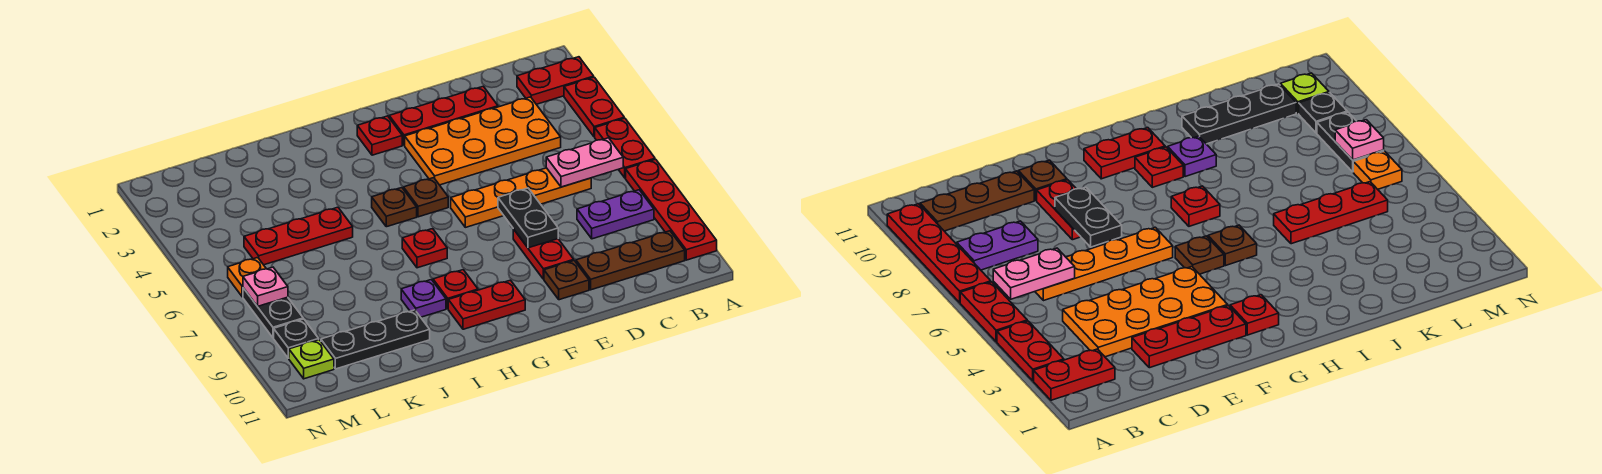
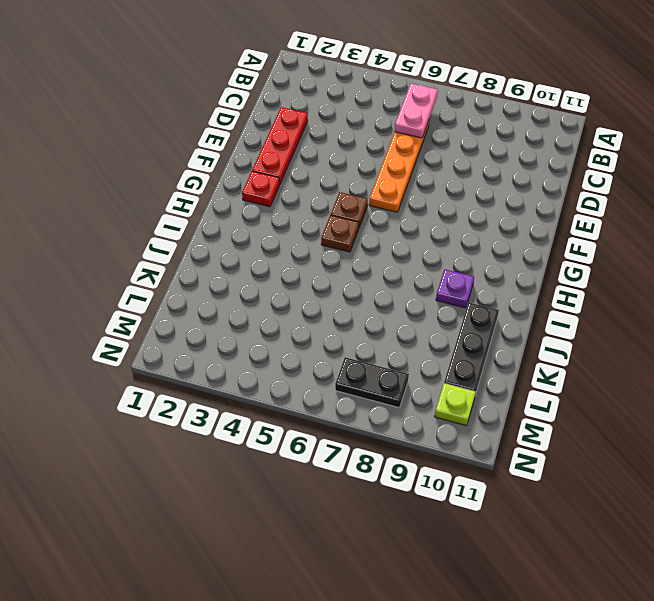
none -> red 1x2 plate [517,57,594,104]
none -> red 1x2 plate [564,77,624,137]
none -> red 1x2 plate [595,118,655,178]

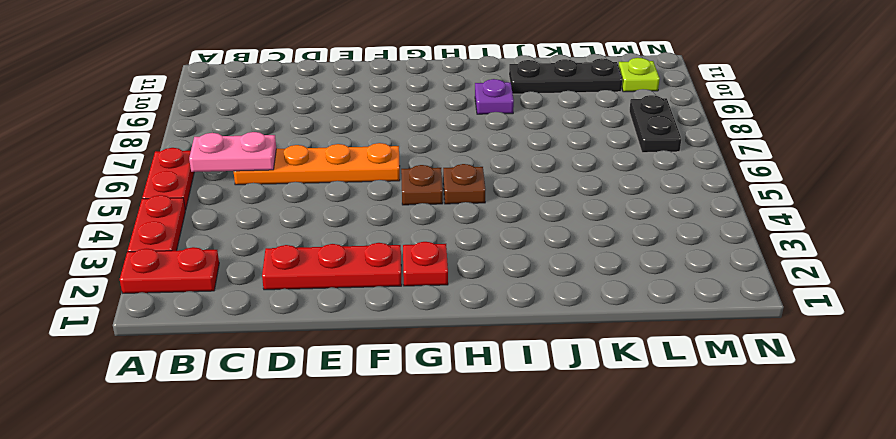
none -> red 1x4 plate [626,159,717,260]
none -> purple 1x2 plate [577,190,654,239]
none -> brown 1x3 plate [576,231,685,290]

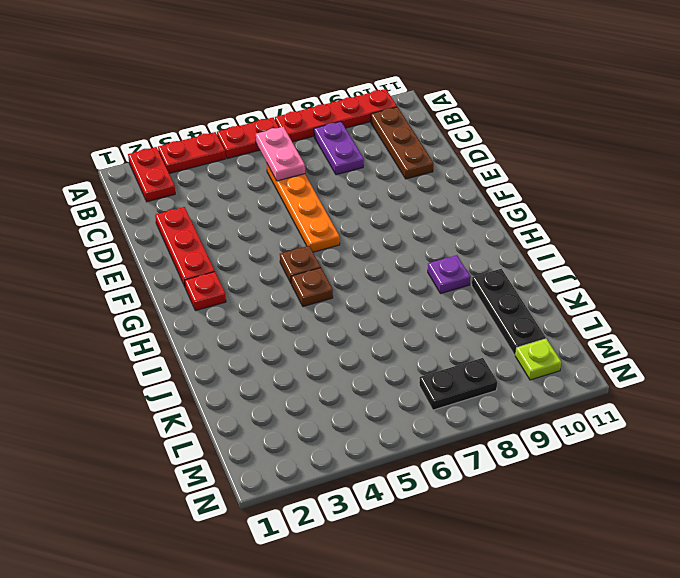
none -> orange 2x4 plate [405,97,561,185]
none -> red 1x2 plate [513,229,574,279]
none -> brown 1x1 plate [544,261,589,300]

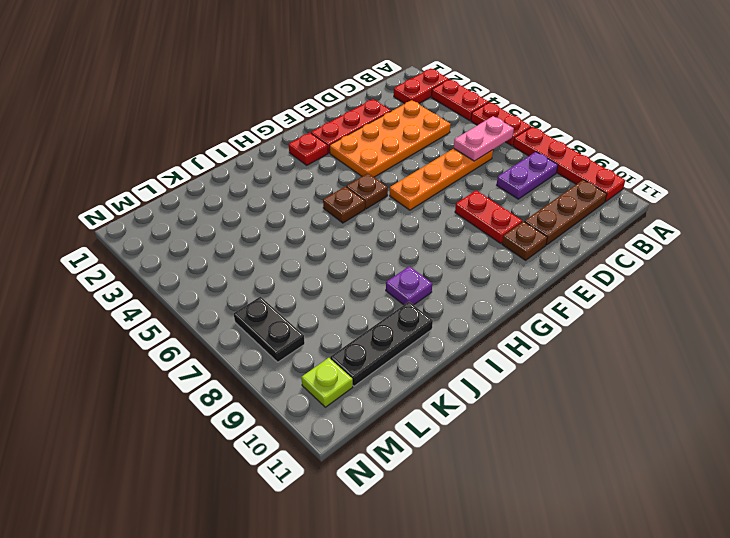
none -> red 1x2 plate [448,280,525,329]
none -> red 1x1 plate [402,229,447,268]
none -> red 1x1 plate [433,270,478,309]

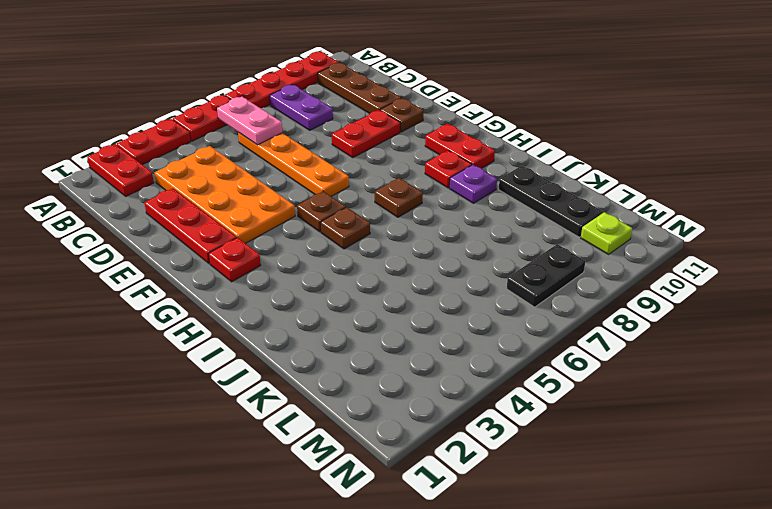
brown 1x1 plate [375,178,423,217] -> red 1x1 plate [402,229,447,268]
none -> red 1x3 plate [244,207,353,265]
none -> orange 1x1 plate [228,258,266,297]
none -> black 1x1 plate [274,319,319,358]

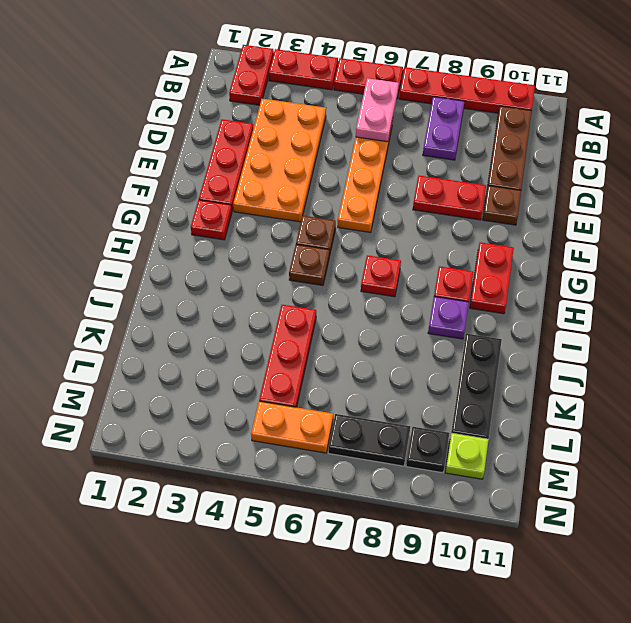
orange 1x2 plate [251,401,333,453] -> orange 1x1 plate [228,258,266,297]
none -> black 1x2 plate [498,188,558,248]
none -> pink 1x1 plate [243,267,288,306]

